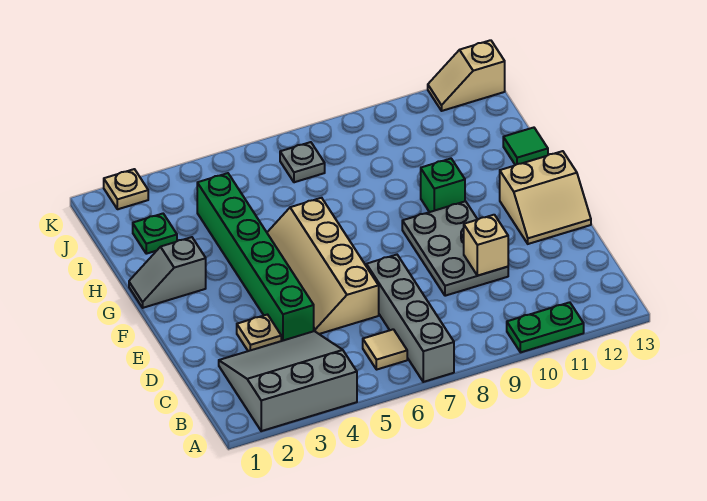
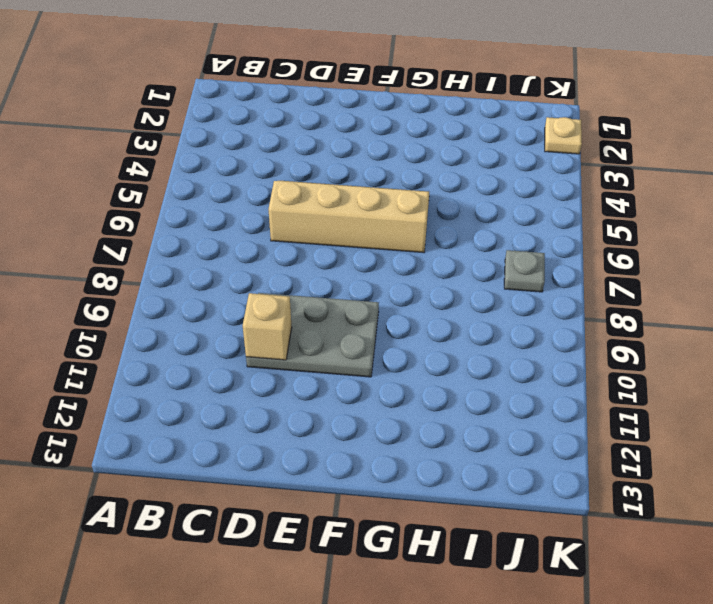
none -> grey 3x3 slope [219,331,357,431]
none -> grey 1x4 brick [366,255,454,382]
none -> green 1x2 plate [507,302,584,352]

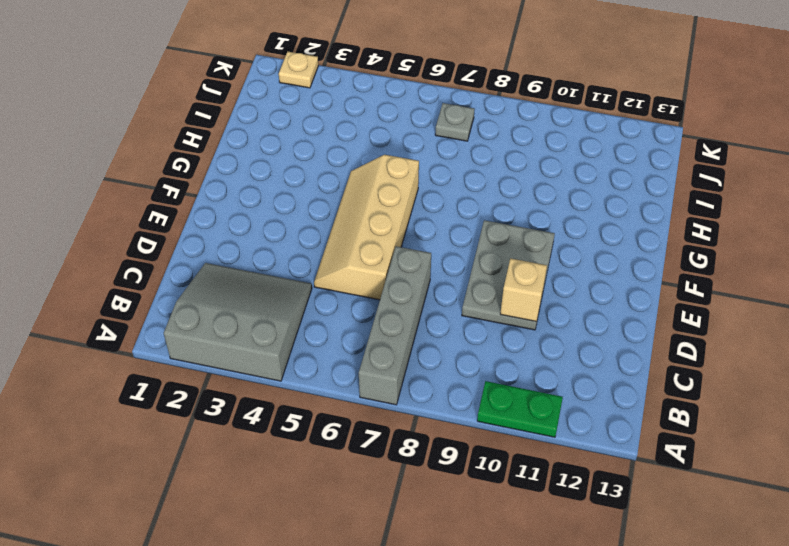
none -> tan 1x1 tile [363,329,407,370]
none -> tan 1x1 plate [237,315,281,351]
none -> green 1x6 brick [197,173,314,341]

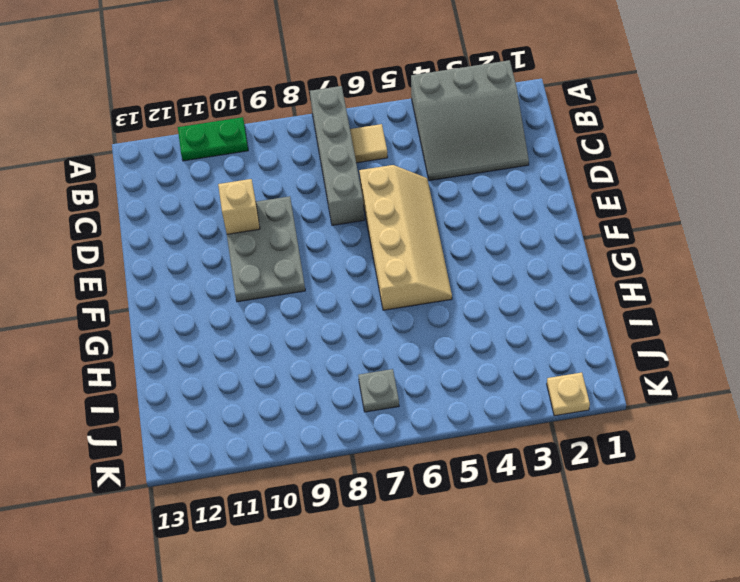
none -> tan 1x1 plate [237,315,281,351]
none -> green 1x6 brick [197,173,314,341]
none -> tan 2x2 slope [500,151,591,244]

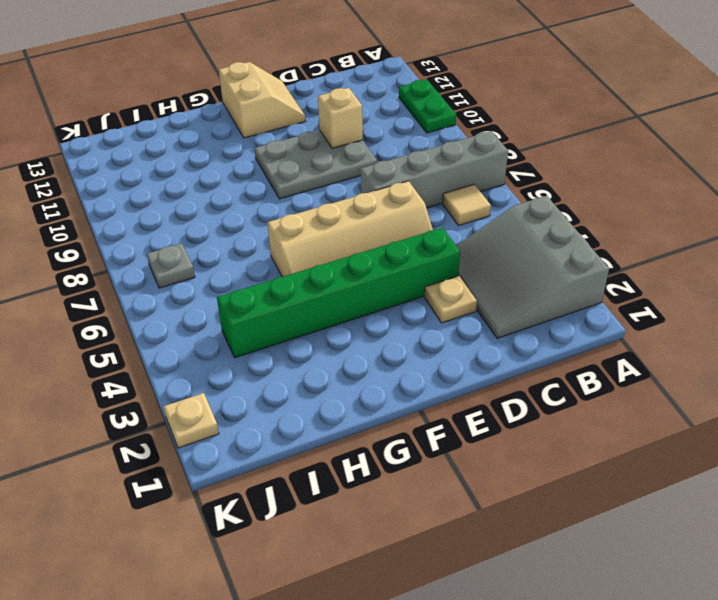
none -> grey 1x2 slope [129,237,206,308]
none -> green 1x1 brick [421,159,465,212]
none -> green 1x1 tile [503,128,548,165]

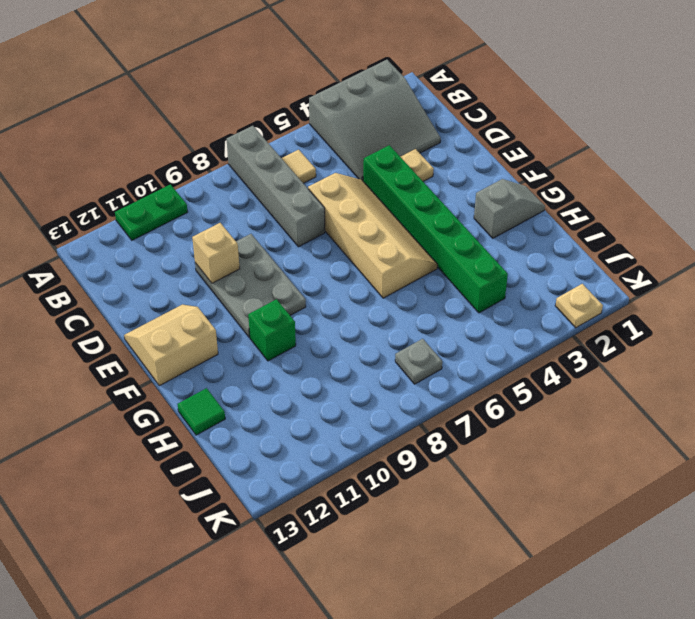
none -> green 1x1 plate [133,214,177,254]
none -> tan 1x2 slope [428,40,505,111]

